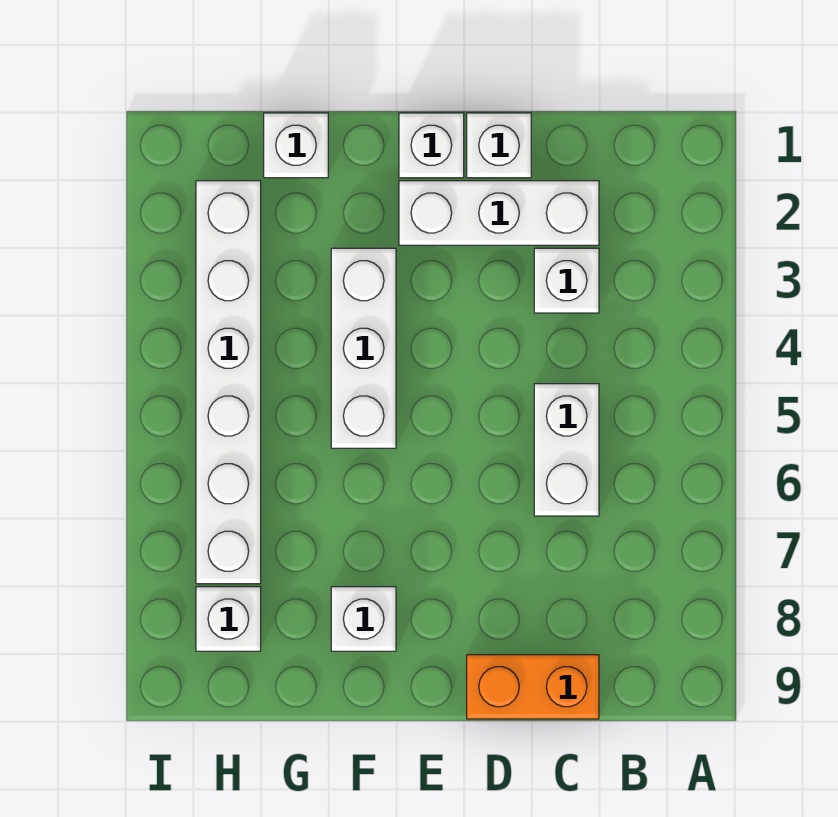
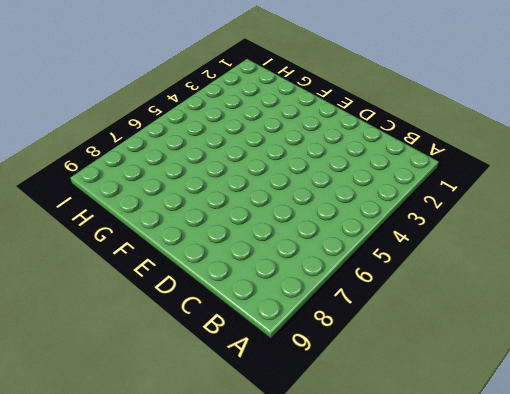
none -> white 1x3 brick [399,181,599,245]
none -> white 1x1 brick [534,248,599,313]

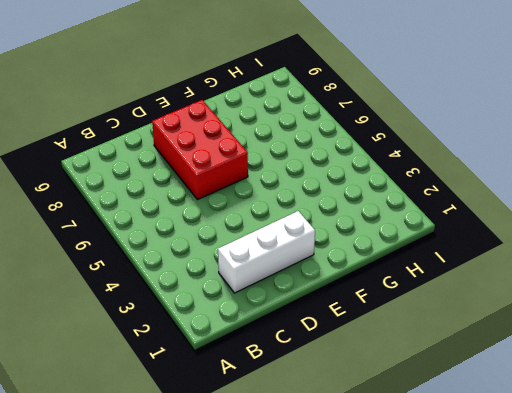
red 2x3 brick [152,100,248,200] -> none
none -> white 1x1 brick [534,248,599,313]
none -> white 1x2 brick [534,384,599,516]

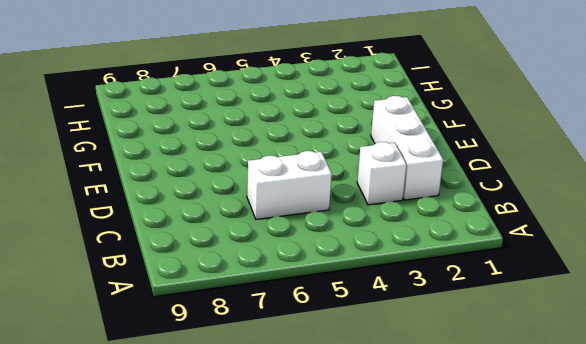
none -> orange 1x2 brick [467,655,599,719]
none -> white 1x1 brick [467,113,531,178]

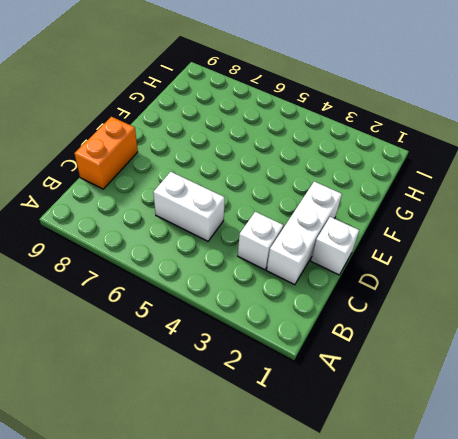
none -> white 1x1 brick [399,113,464,178]
none -> white 1x3 brick [331,248,396,448]

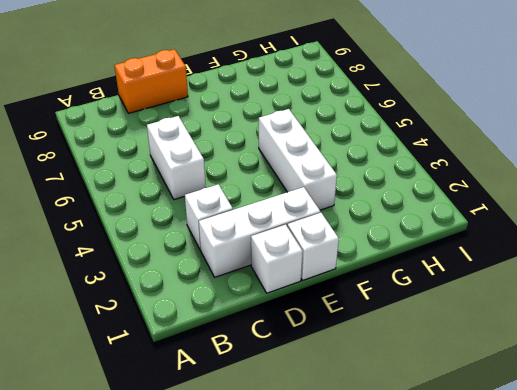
none -> white 1x1 brick [331,587,396,651]
none -> white 1x1 brick [264,113,328,178]

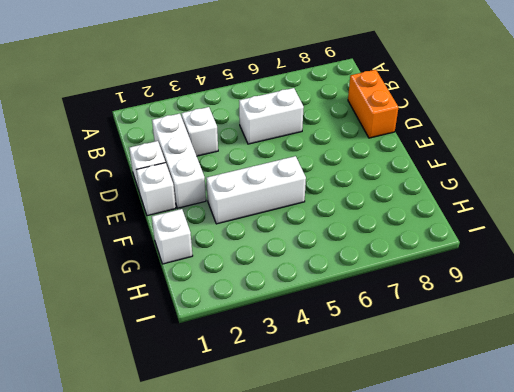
none -> white 1x1 brick [331,587,396,651]
none -> white 1x6 brick [196,181,261,584]

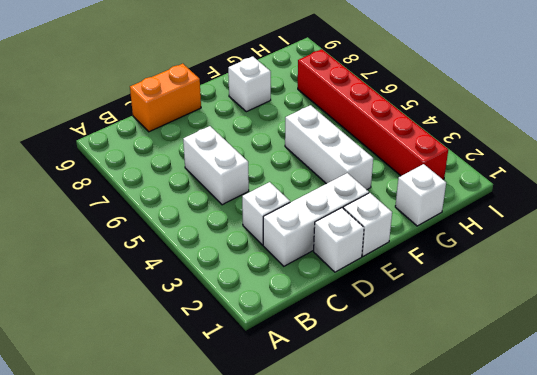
red 1x6 brick [298,49,448,179] -> white 1x6 brick [196,181,261,584]
none -> white 1x1 brick [196,587,261,651]

